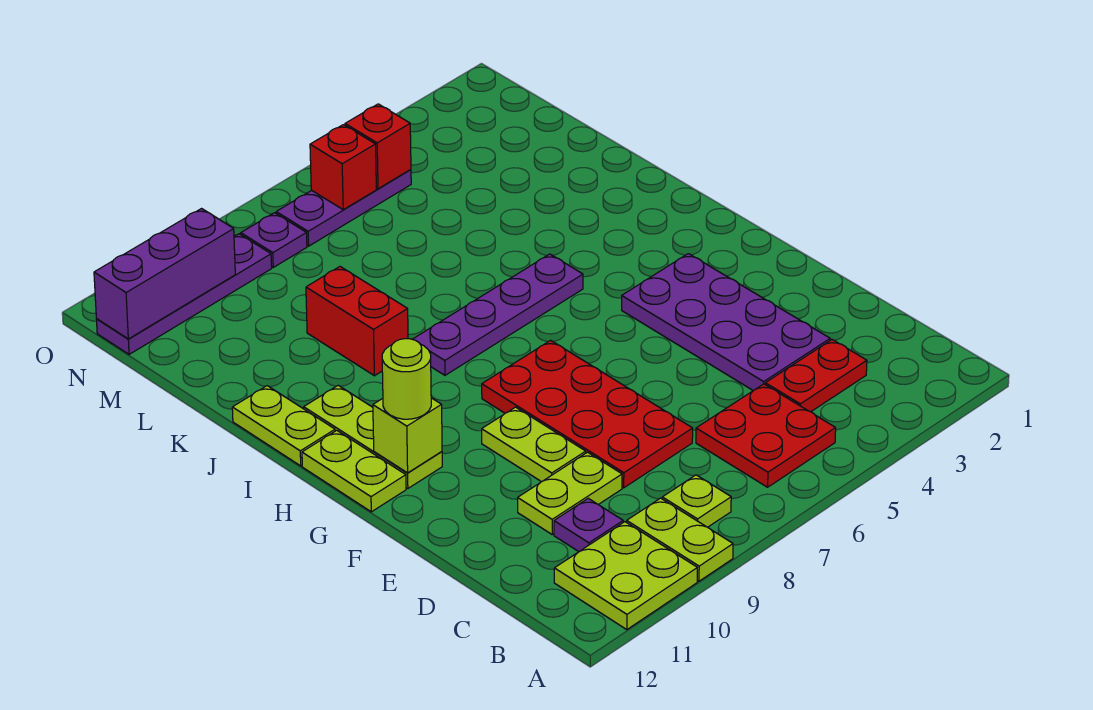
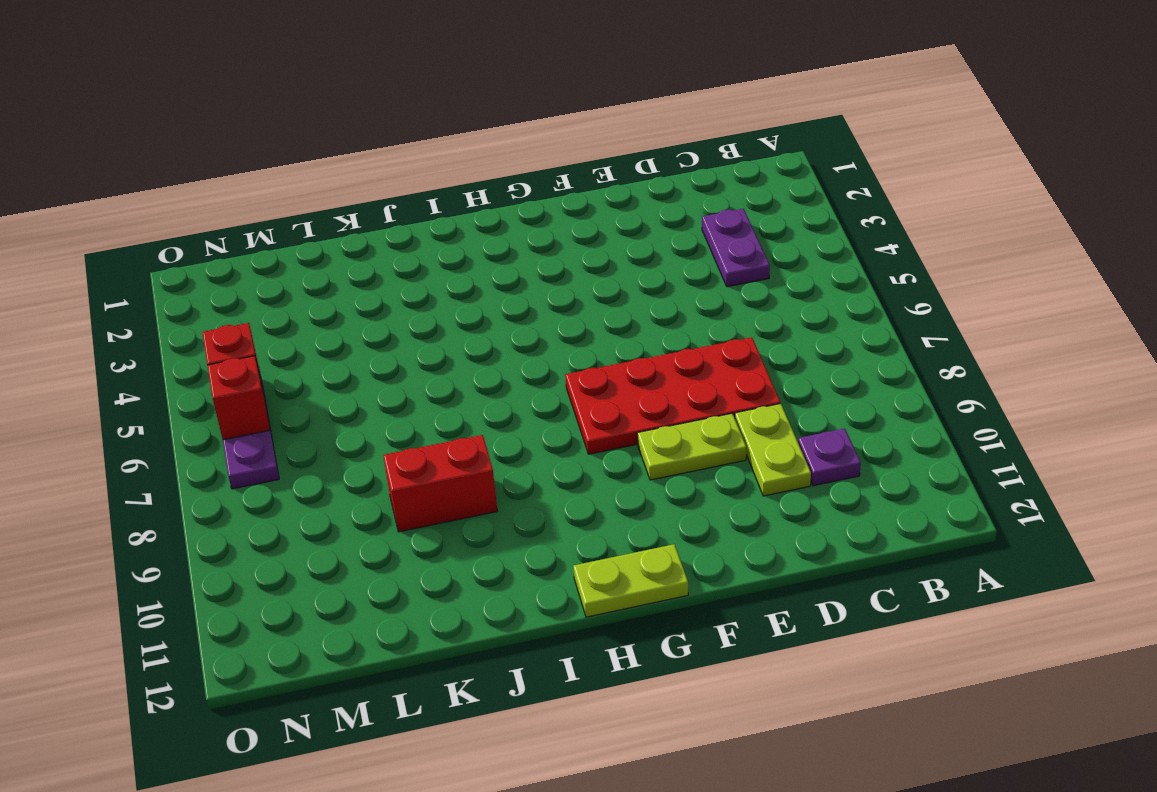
purple 1x2 plate [702,209,770,287] -> red 1x2 plate [765,340,867,412]
none -> lime 1x2 plate [627,498,733,581]
none -> lime 2x2 plate [554,522,697,630]
none -> red 2x2 plate [696,384,836,487]

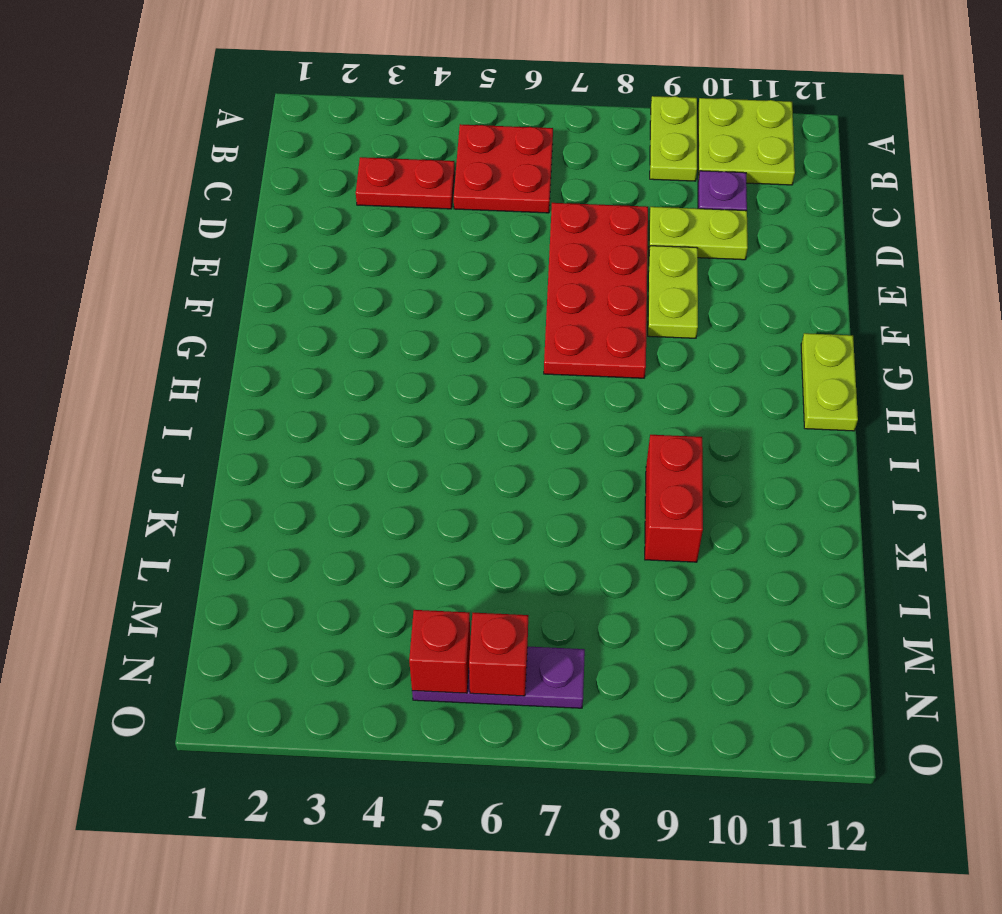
none -> lime 1x1 plate [662,475,731,527]
none -> purple 2x4 plate [622,254,830,391]
none -> lime 1x3 plate [304,385,442,488]

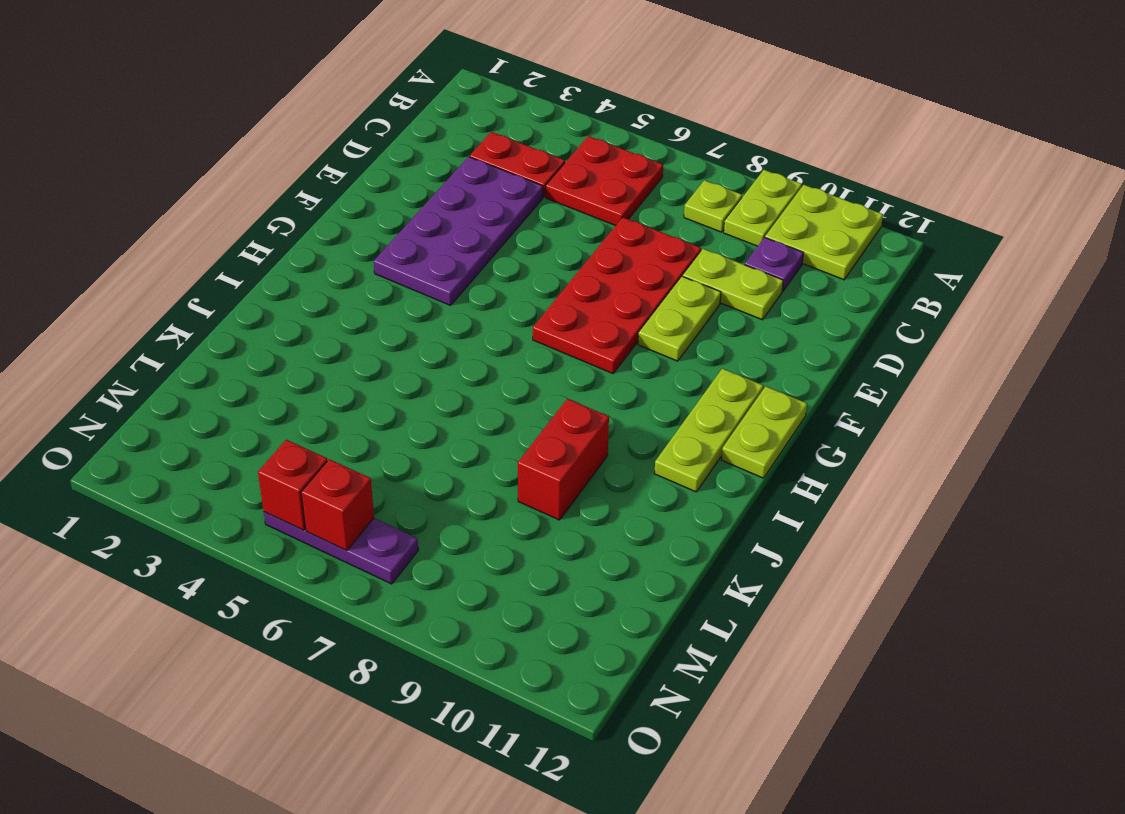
none -> purple 1x4 plate [413,254,583,375]
none -> lime 1x2 plate [232,386,335,466]
none -> purple 1x1 plate [241,213,307,267]

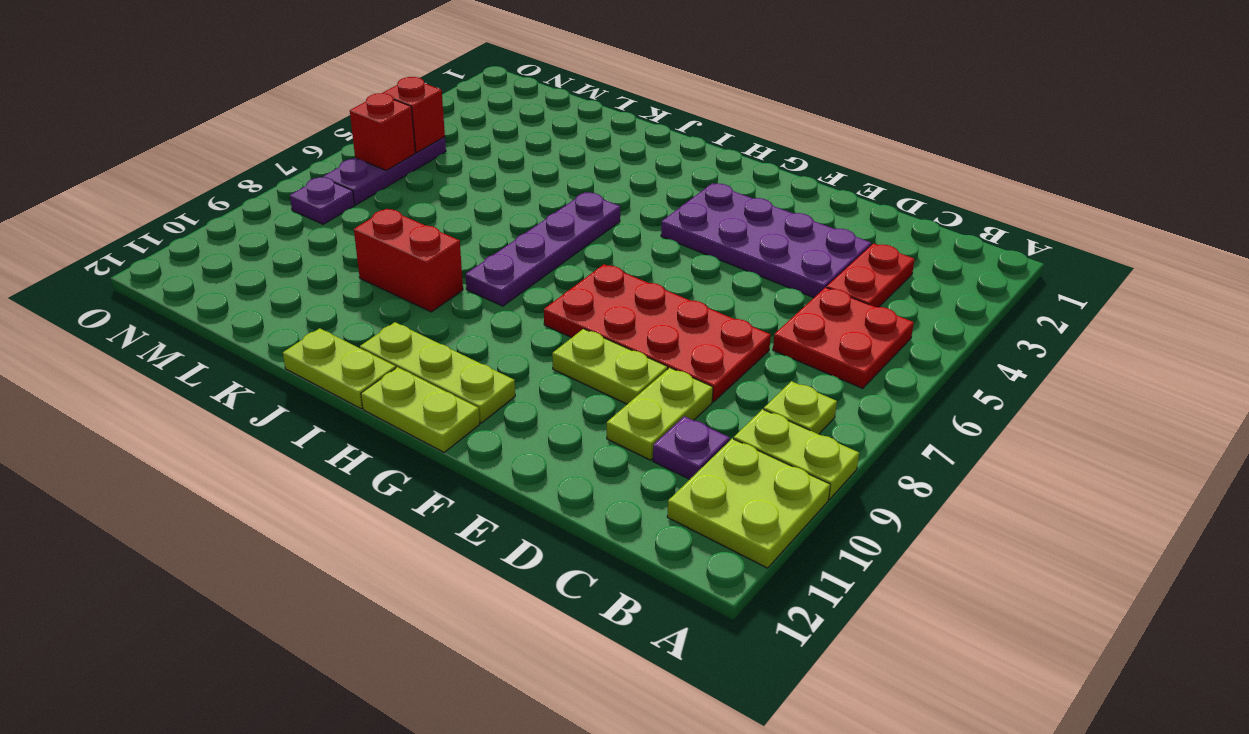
none -> purple 1x4 plate [96,234,272,354]
none -> lime 1x1 brick [373,398,442,473]
none -> purple 1x3 brick [94,209,235,339]

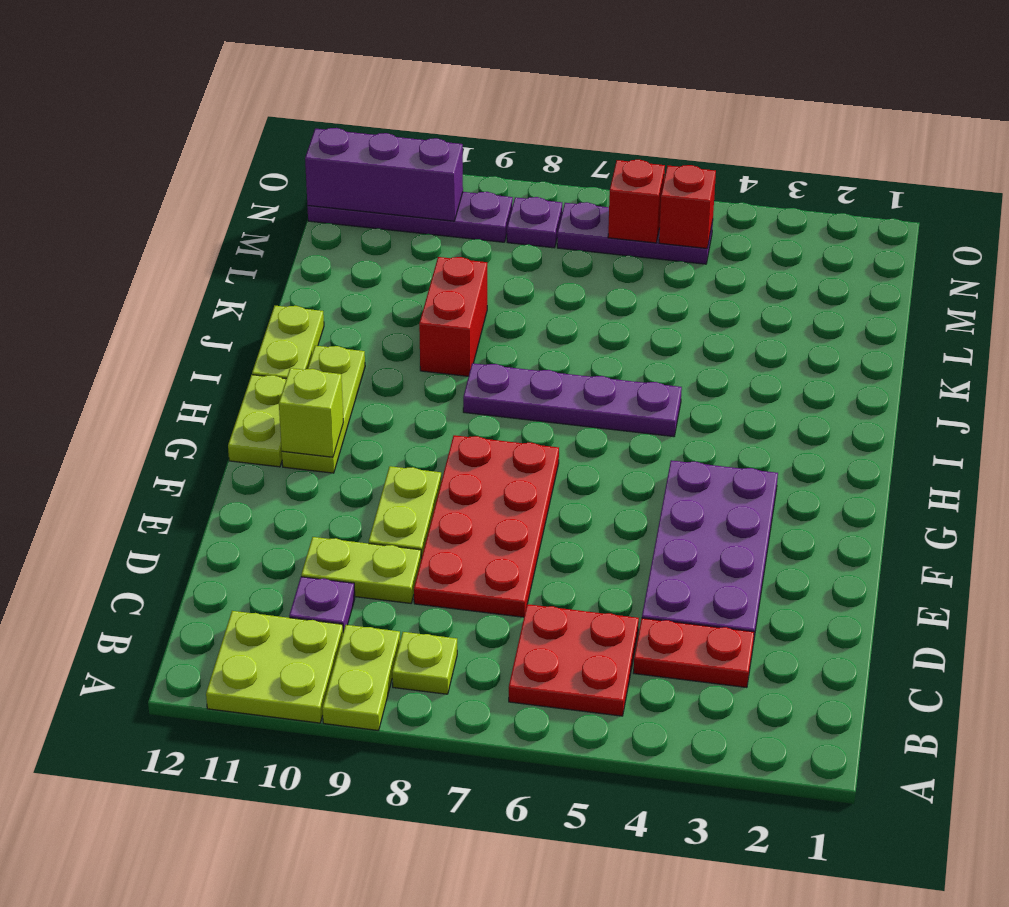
none -> lime 1x1 round brick [382,339,431,419]

